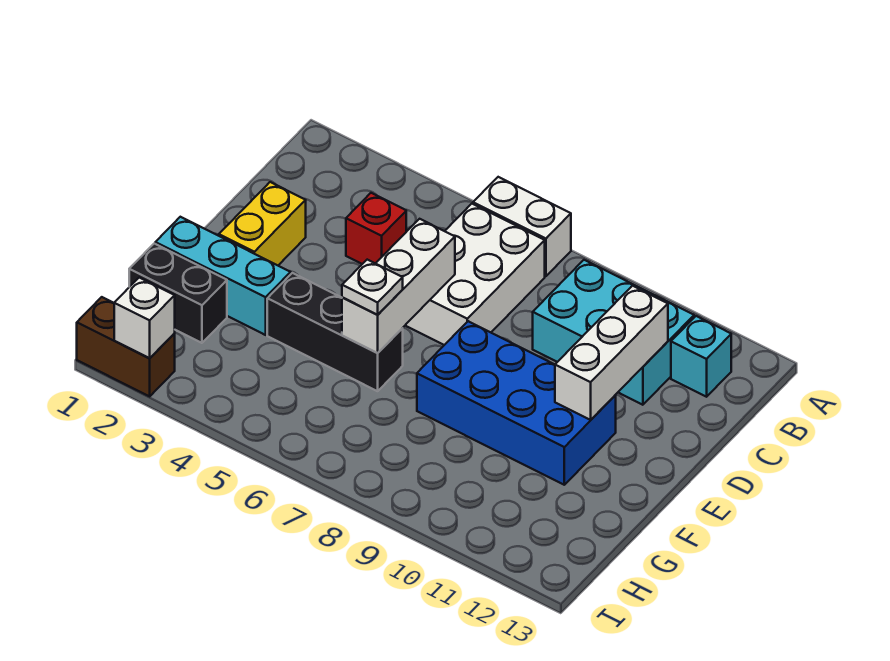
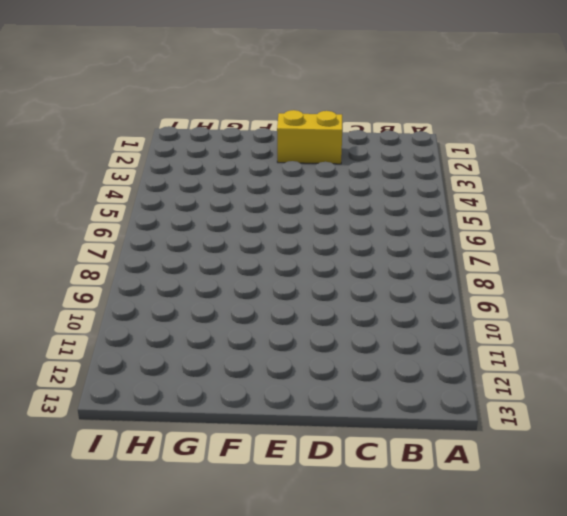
none -> white 1x2 brick [473,177,571,276]
none -> white 2x3 brick [405,204,545,345]
none -> cyan 2x3 brick [533,260,694,405]

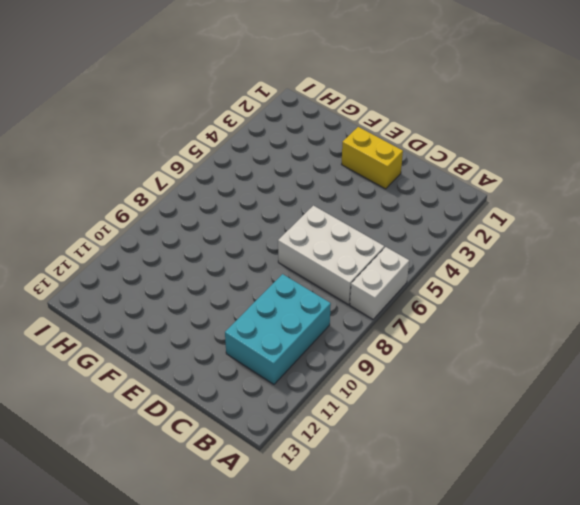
none -> cyan 1x1 brick [671,316,731,397]
none -> red 1x1 brick [346,193,406,264]
none -> blue 2x4 brick [417,321,616,485]

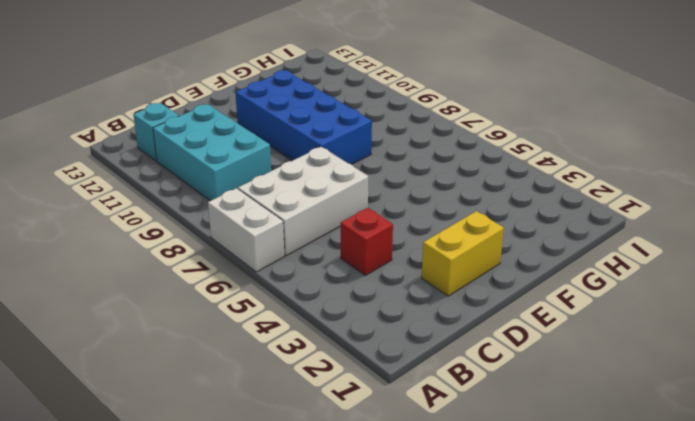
none -> cyan 1x3 brick [155,217,291,335]
none -> black 1x3 brick [267,273,403,391]
none -> black 1x2 brick [129,244,227,343]

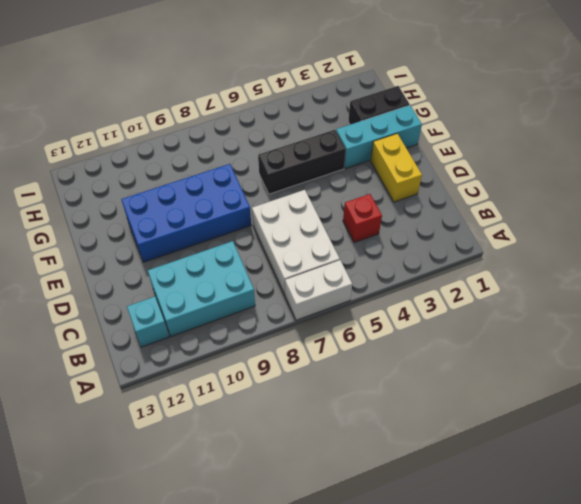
none -> brown 1x2 brick [77,297,175,396]
none -> white 1x3 brick [555,286,668,420]
none -> white 1x3 brick [342,219,455,353]

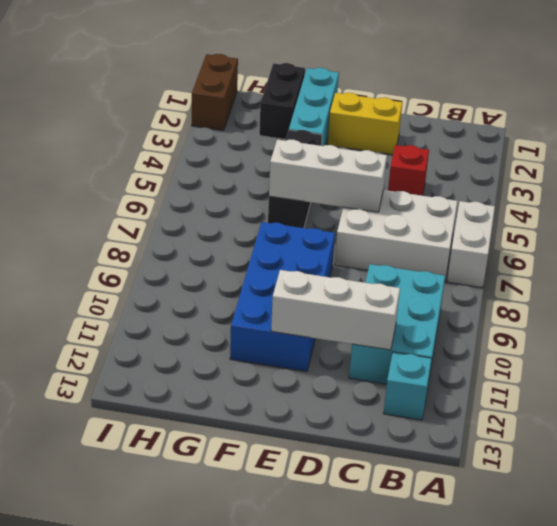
none -> white 1x1 brick [114,277,175,358]
none -> white 1x1 plate [342,260,403,315]

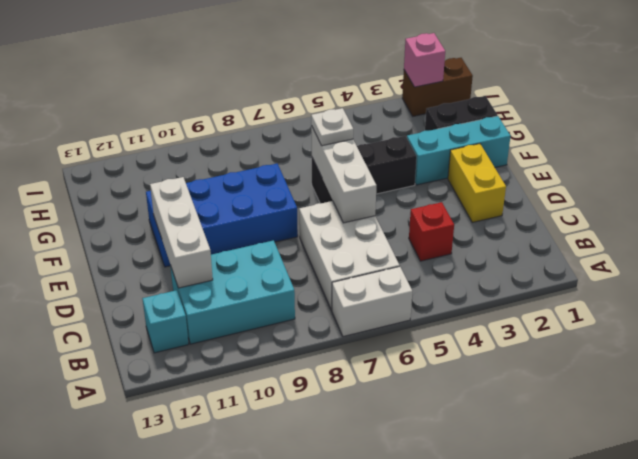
pink 1x1 brick [404,33,445,87] -> white 1x1 brick [114,277,175,358]

